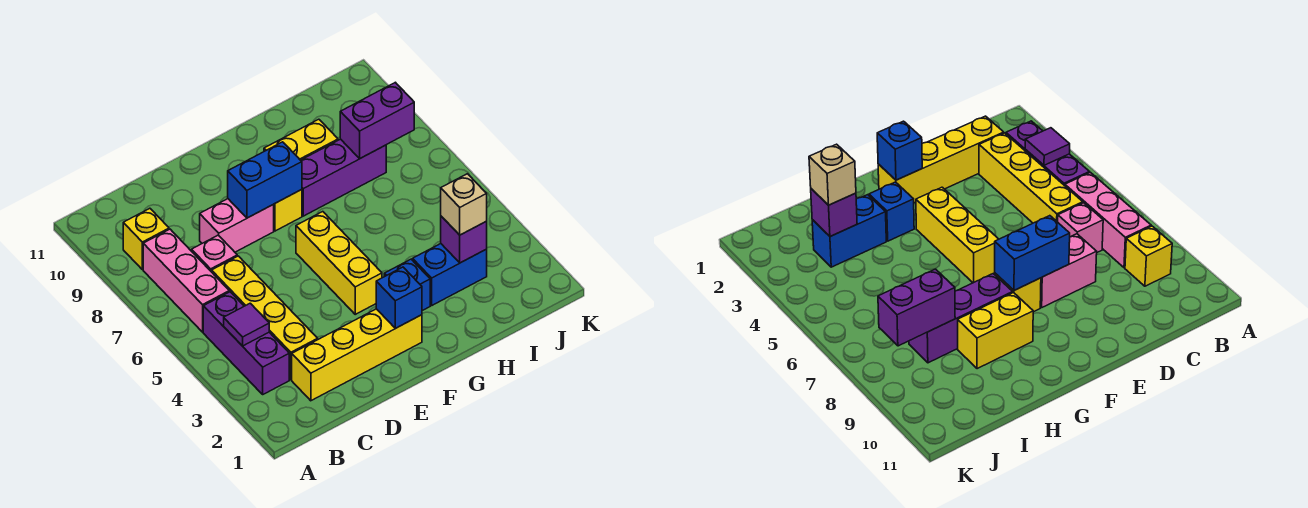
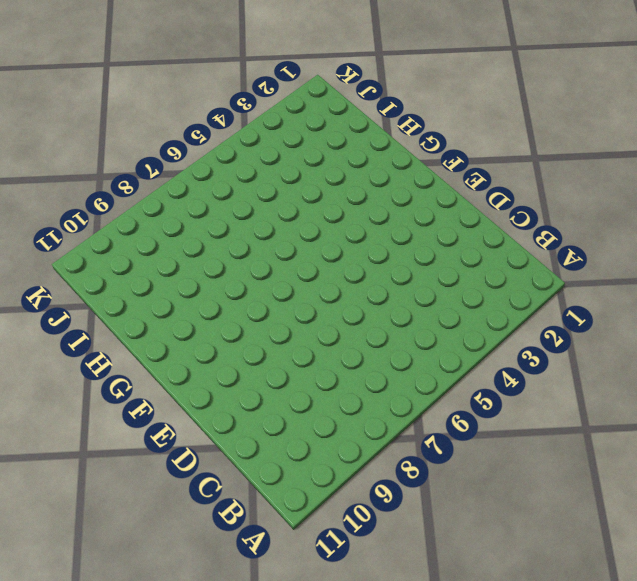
none -> purple 1x3 brick [203,292,289,394]
none -> pink 1x3 brick [143,229,229,332]
none -> yellow 1x1 brick [123,208,169,270]

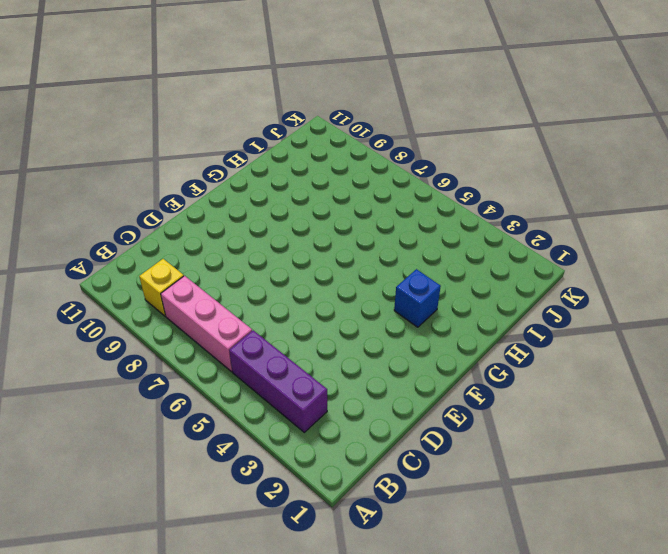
none -> yellow 1x4 brick [292,309,422,401]
none -> yellow 1x4 brick [212,256,318,380]
none -> pink 1x1 brick [192,235,237,272]

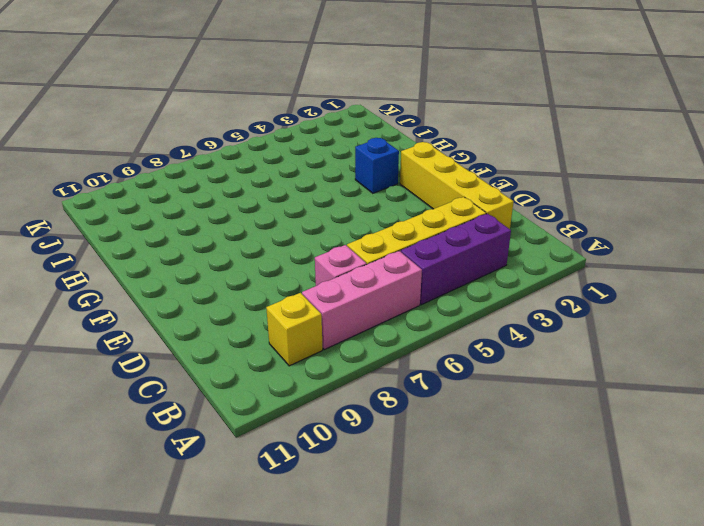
none -> pink 1x2 brick [200,199,274,252]
none -> yellow 1x3 brick [296,212,382,314]
none -> yellow 1x1 brick [274,190,302,231]

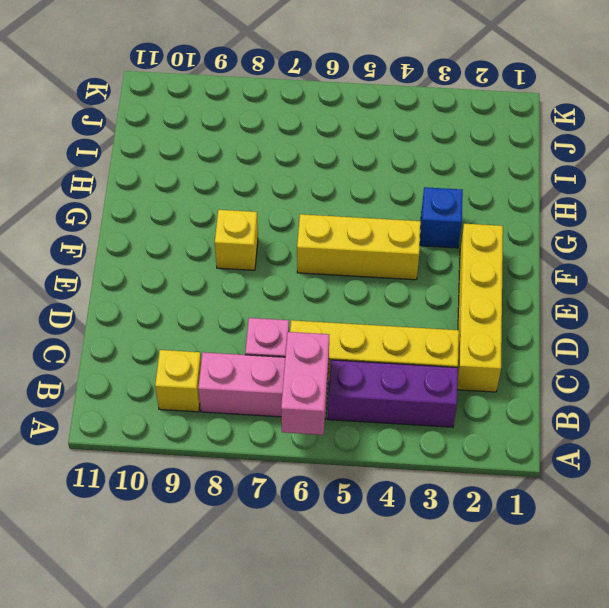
pink 1x2 brick [281,332,329,435] -> pink 1x2 brick moved to [200,199,274,252]
none -> purple 1x3 brick [301,139,386,216]
none -> yellow 1x2 brick [264,119,338,160]
none -> blue 1x2 brick [413,244,487,305]

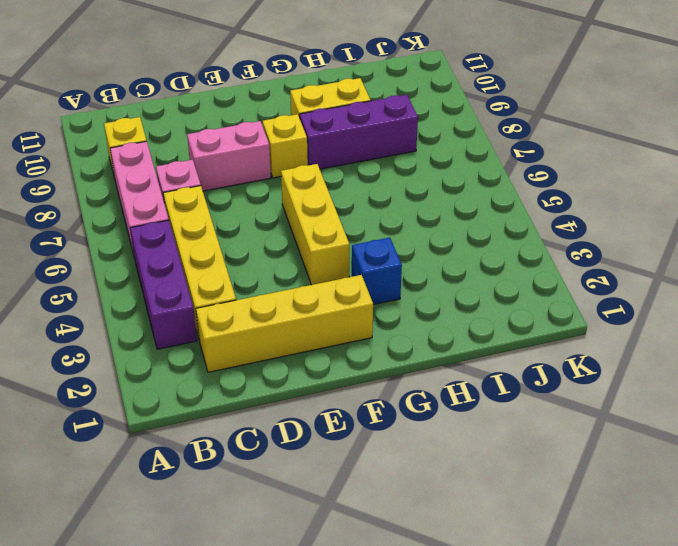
none -> blue 1x2 brick [413,244,487,305]
none -> purple 1x1 tile [224,303,269,346]
none -> blue 1x2 brick [228,142,302,218]

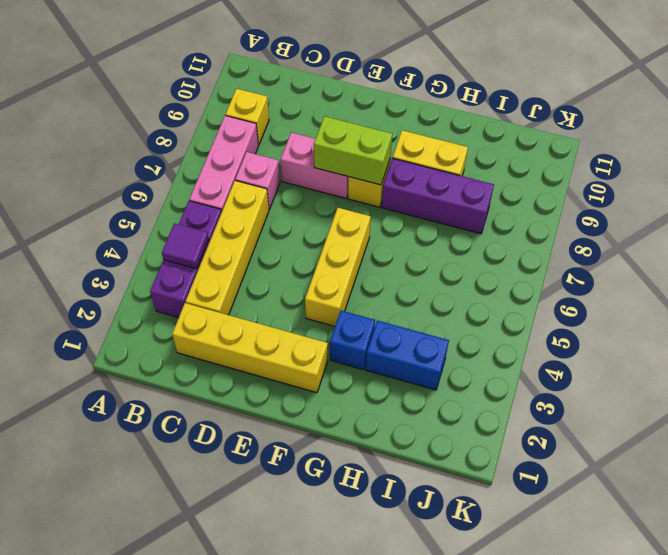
lime 1x2 brick [314,116,392,185] -> blue 1x2 brick [228,142,302,218]
none -> blue 1x1 brick [376,267,422,328]
none -> purple 1x1 brick [441,216,487,263]
none -> purple 1x2 brick [340,82,414,158]

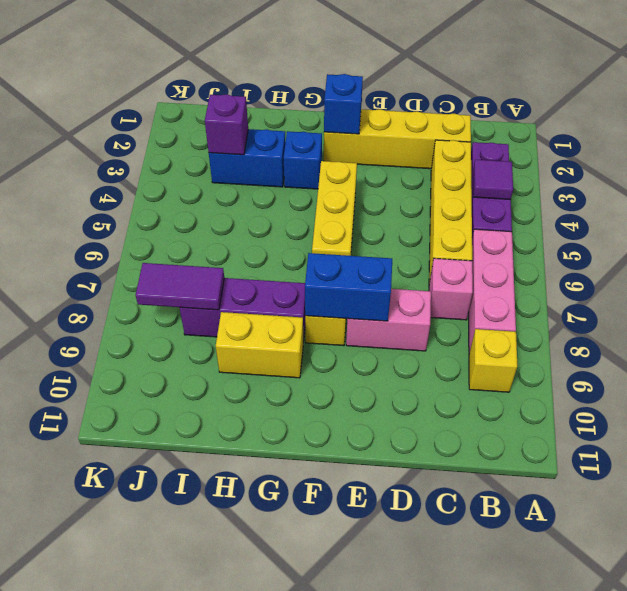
purple 1x2 tile [136,263,224,310] -> purple 1x2 brick [340,82,414,158]
none -> tan 1x1 brick [441,174,487,235]

